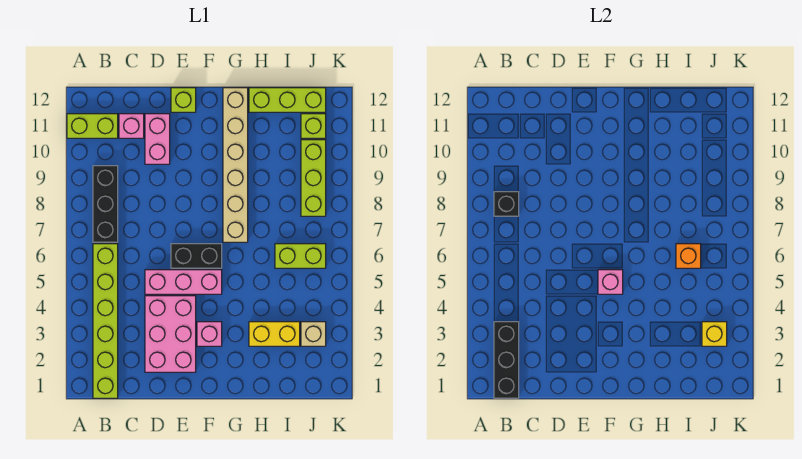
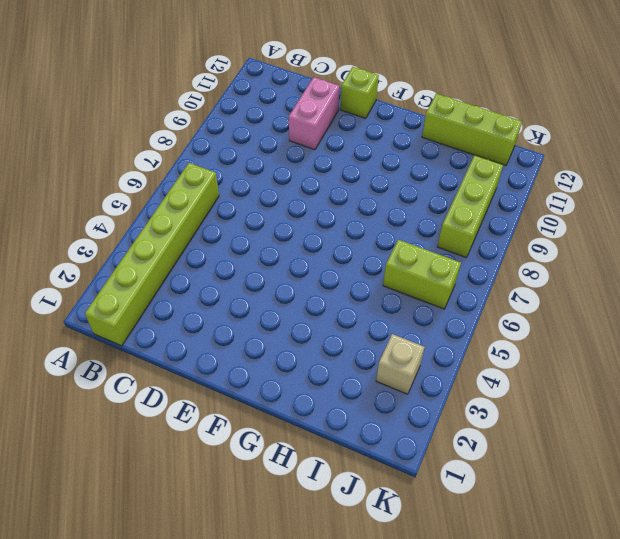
none -> lime 1x2 brick [67,114,118,138]
none -> black 1x3 brick [93,166,118,242]
none -> pink 1x1 brick [119,114,144,138]

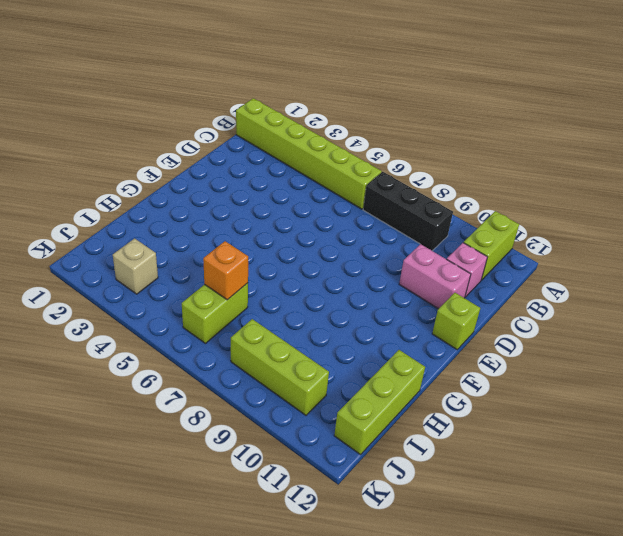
none -> pink 2x3 brick [145,296,196,372]
none -> pink 1x3 brick [145,270,222,294]
none -> black 1x2 brick [171,244,222,268]

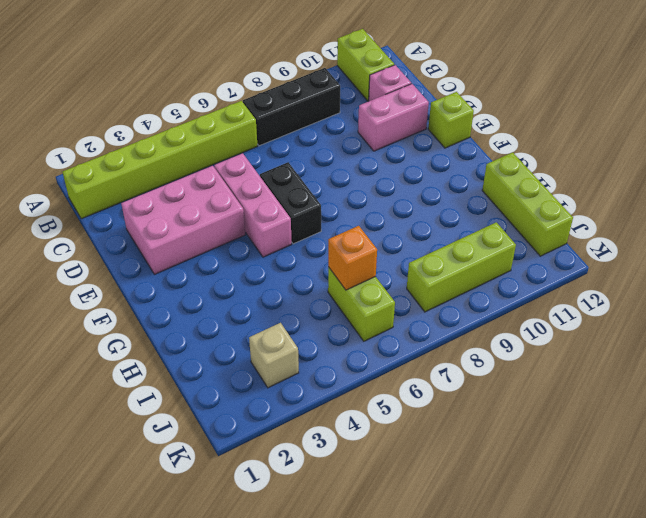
none -> pink 1x1 brick [197,322,222,346]
none -> tan 1x6 brick [223,88,248,242]
none -> yellow 1x2 brick [249,322,300,346]

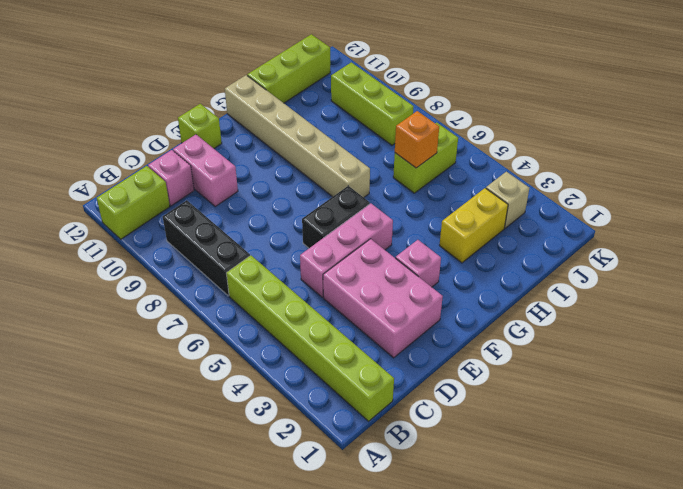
none -> lime 1x1 brick [301,114,326,138]
none -> black 1x3 brick [494,322,519,398]
none -> black 1x1 brick [494,192,519,216]

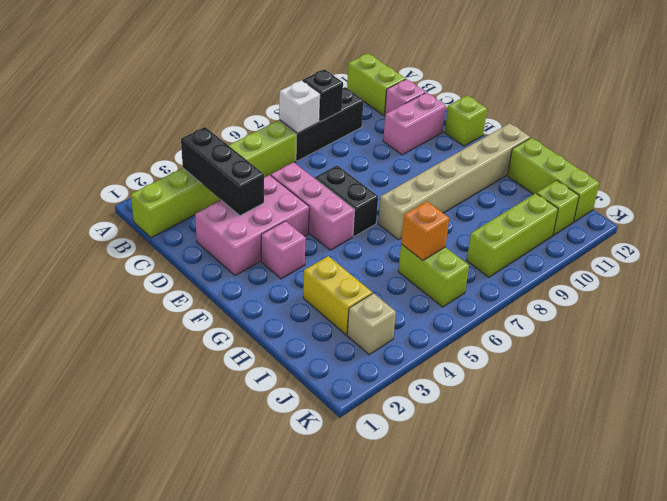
black 1x3 brick [181,127,264,216] -> black 1x3 brick turned to [494,322,519,398]
white 1x1 brick [279,80,320,133] -> none
none -> pink 1x1 brick [598,270,623,294]
none -> yellow 1x1 brick [702,322,727,346]

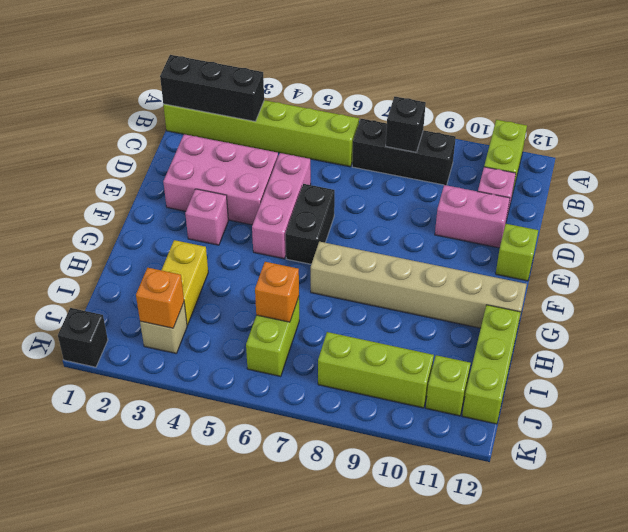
orange 1x1 brick [136,268,184,328] -> yellow 1x1 brick [702,322,727,346]
black 1x1 brick [58,308,108,367] -> none
none -> pink 1x1 brick [598,270,623,294]

